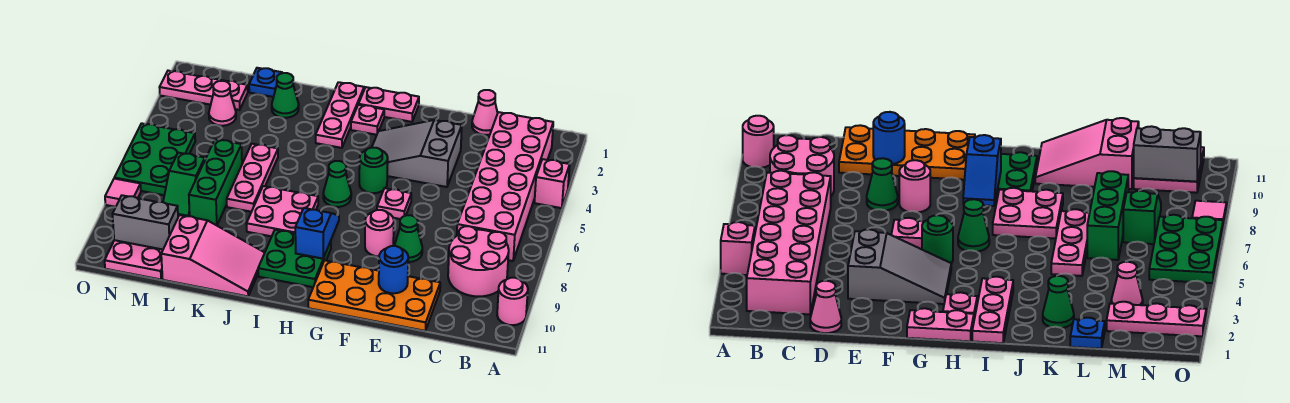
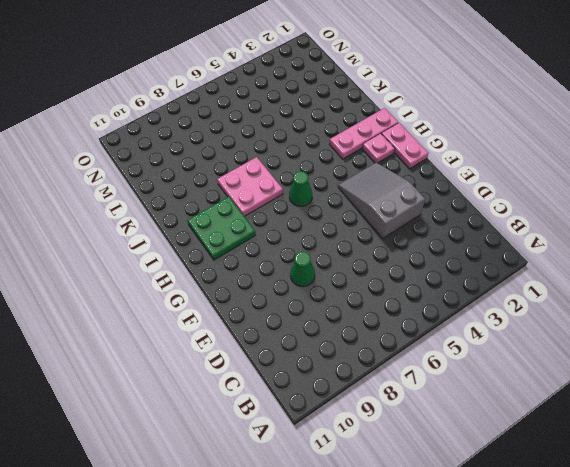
none -> pink 1x1 brick [534,159,570,208]
none -> pink 1x1 round brick [497,278,528,325]
none -> pink 2x6 brick [457,112,553,261]
none -> pink 2x2 round brick [448,226,509,296]

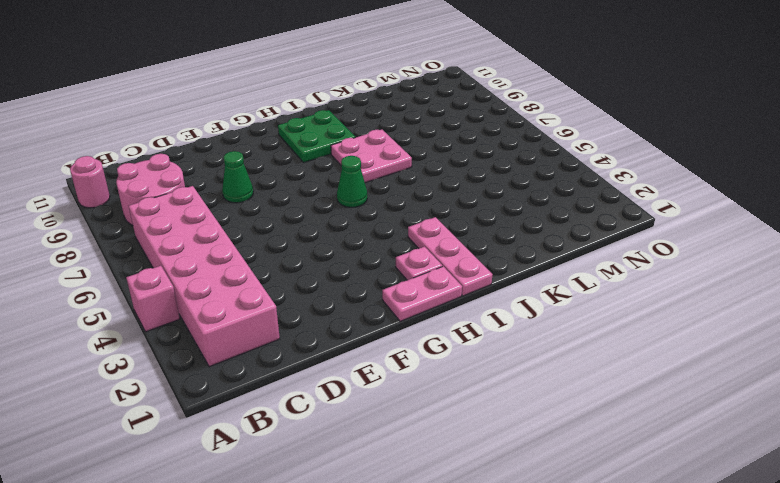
none -> pink 1x1 cone [472,90,498,135]
none -> orange 2x4 plate [308,260,440,331]
none -> grey 2x3 slope [372,120,462,187]
none -> pink 1x1 plate [377,188,411,219]

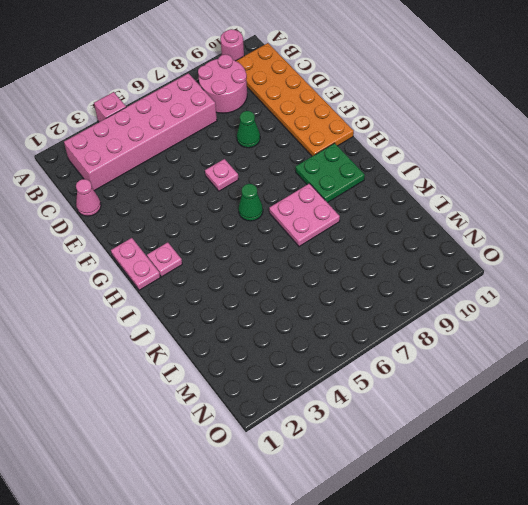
orange 2x6 plate [236,43,354,156] -> orange 2x4 plate [308,260,440,331]
none -> grey 2x3 slope [372,120,462,187]
none -> pink 1x1 round brick [365,210,394,256]
none -> green 1x1 round brick [359,147,388,193]
none -> pink 1x3 plate [316,82,364,148]

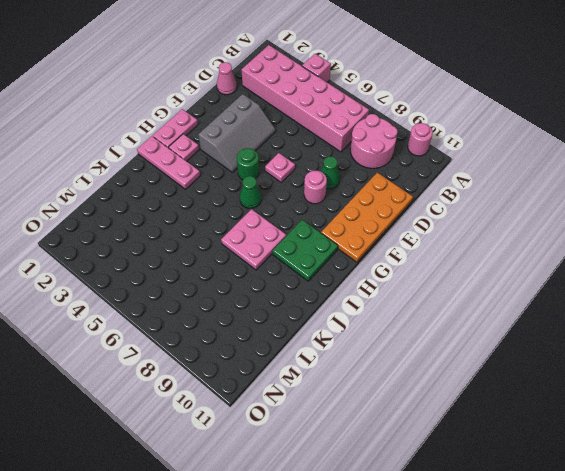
grey 2x3 slope [198,94,276,172] -> grey 2x3 slope turned to [372,120,462,187]
none -> pink 2x3 slope [161,215,265,296]
none -> green 1x1 cone [272,73,299,118]
none -> pink 1x3 plate [227,144,278,212]
none -> blue 1x1 plate [249,68,282,97]

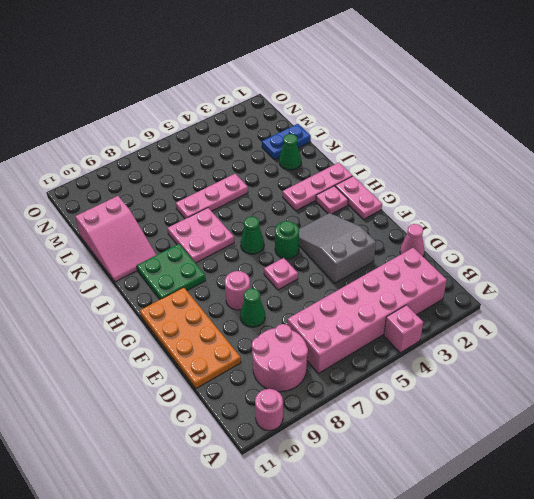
blue 1x2 plate [262,124,311,160] -> blue 1x1 plate [249,68,282,97]
none -> green 1x3 brick [189,139,242,225]
none -> pink 1x3 plate [159,71,248,110]
none -> pink 1x1 cone [209,81,236,126]
none -> green 1x2 slope [163,153,205,217]

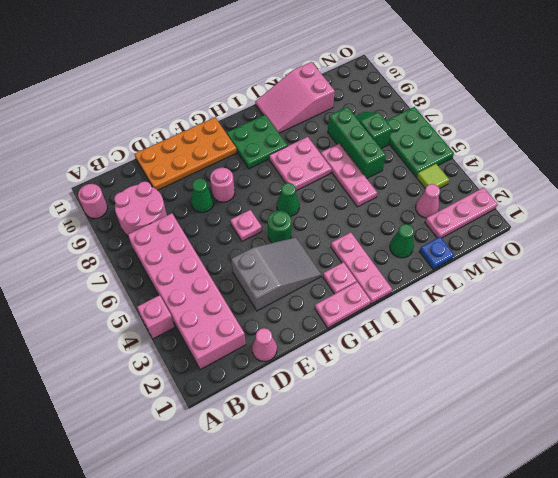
lime 1x1 tile [417,164,449,189] -> none
none -> pink 2x2 plate [105,240,163,280]
none -> pink 1x1 tile [105,179,141,207]
none -> blue 1x1 round brick [379,246,408,293]
none -> blue 1x2 slope [295,208,339,259]

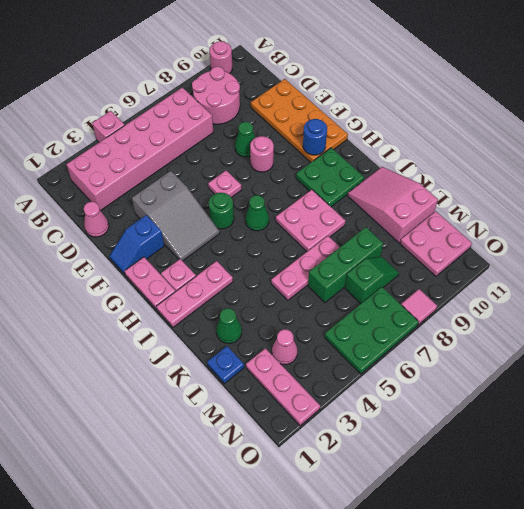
blue 1x2 slope [110,215,164,274] -> blue 1x2 slope moved to [295,208,339,259]
blue 1x1 round brick [303,119,327,155] -> blue 1x1 round brick moved to [379,246,408,293]
none -> grey 1x2 brick [113,195,178,249]

